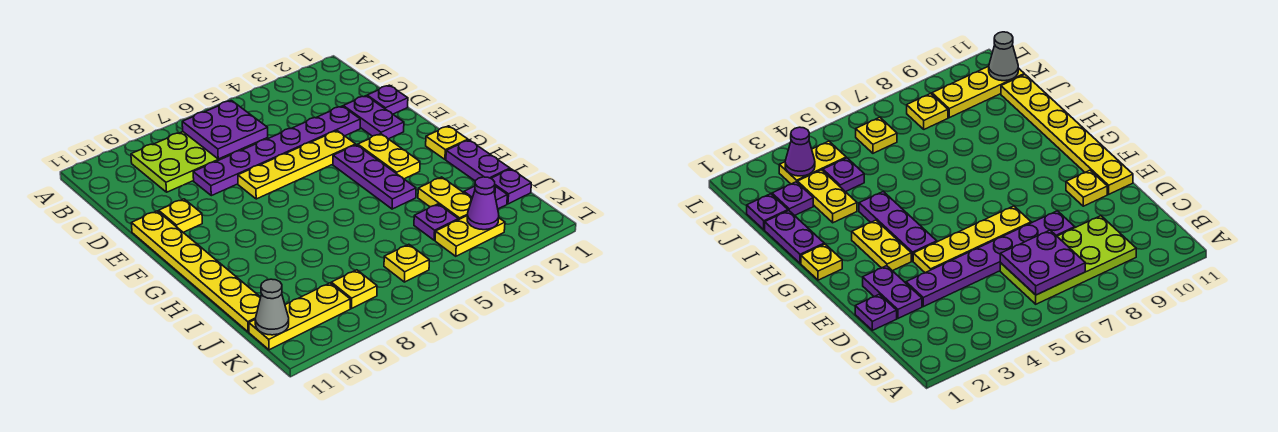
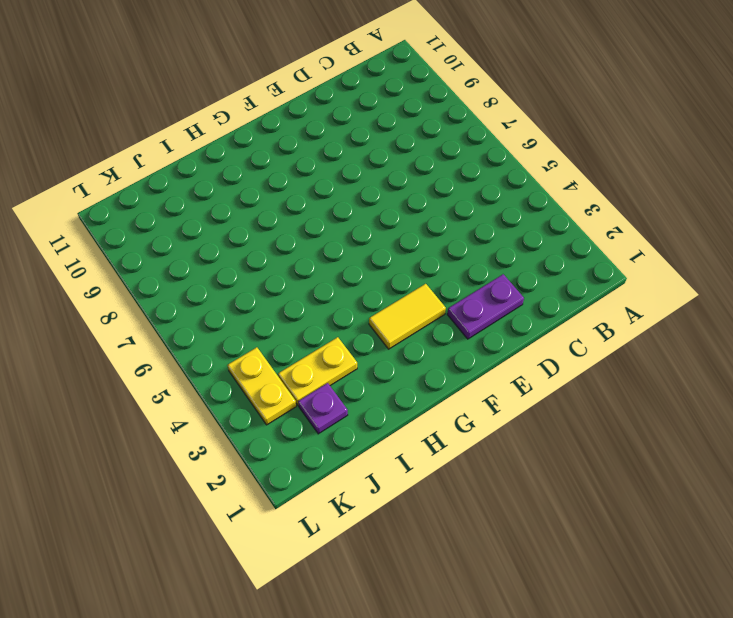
yellow 1x2 tile [369,284,446,349] -> yellow 1x2 plate [358,134,420,179]
none -> lime 2x4 plate [131,132,268,192]
none -> purple 1x1 plate [367,85,408,114]
none -> purple 1x6 plate [193,106,360,196]

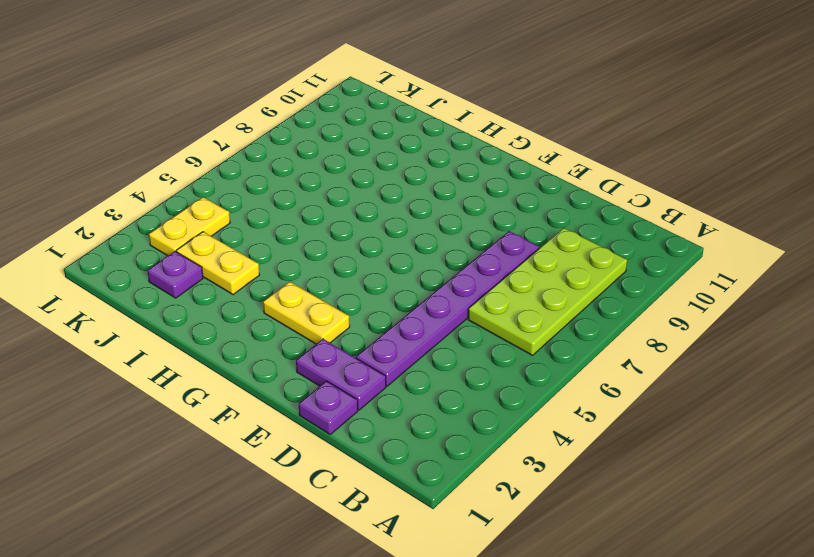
none -> yellow 1x4 plate [238,131,356,199]
none -> yellow 1x1 plate [159,199,202,232]
none -> yellow 1x6 plate [131,211,261,332]

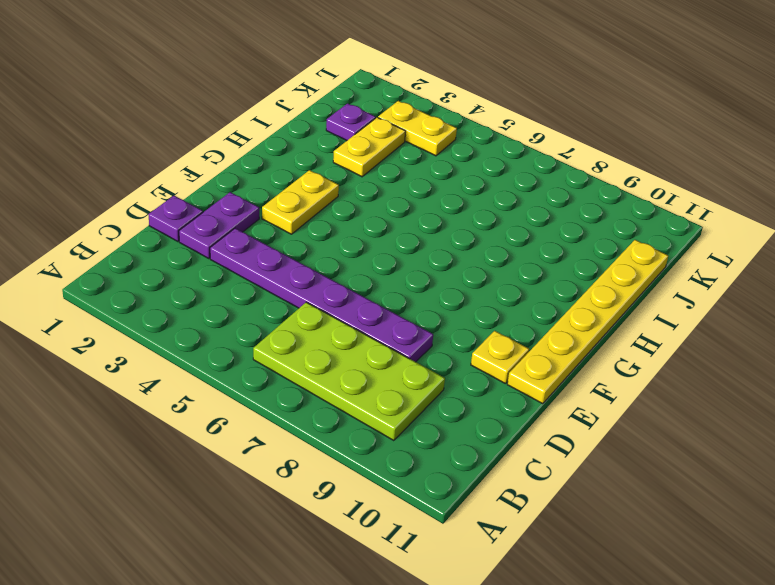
none -> yellow 1x4 plate [238,131,356,199]
none -> purple 1x3 plate [333,145,416,209]
none -> yellow 1x1 plate [426,126,468,159]

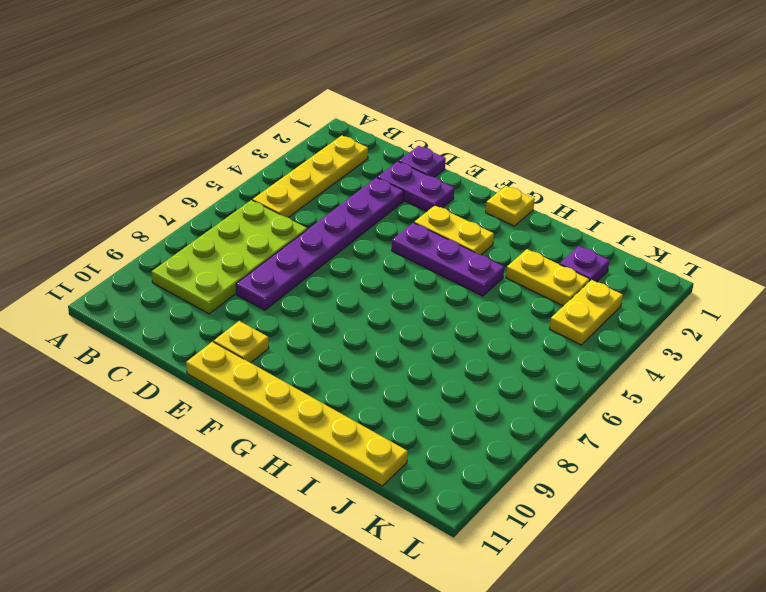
yellow 1x4 plate [253,136,368,217] -> yellow 1x4 plate moved to [238,131,356,199]
none -> purple 1x2 plate [446,140,510,181]
none -> purple 1x1 plate [491,169,531,204]
none -> purple 1x1 plate [414,204,458,240]

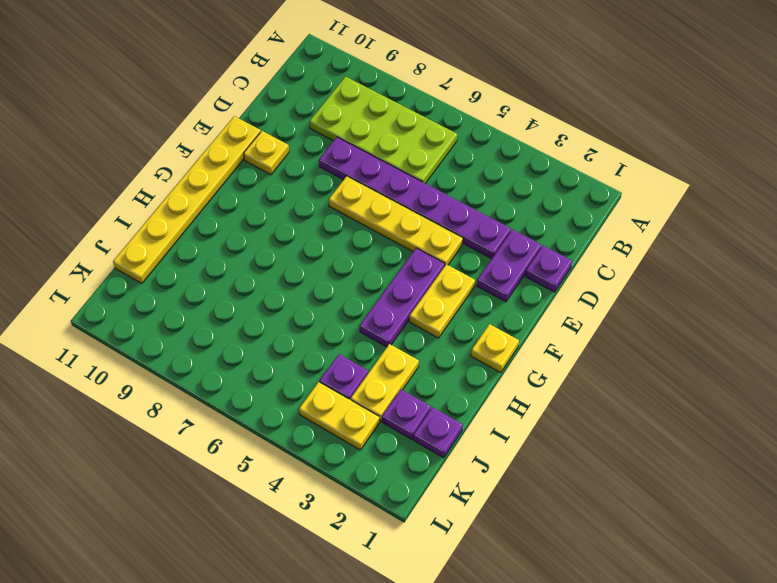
none -> purple 1x2 plate [446,140,510,181]
none -> yellow 1x1 plate [384,244,429,282]
none -> yellow 1x1 plate [331,270,377,308]

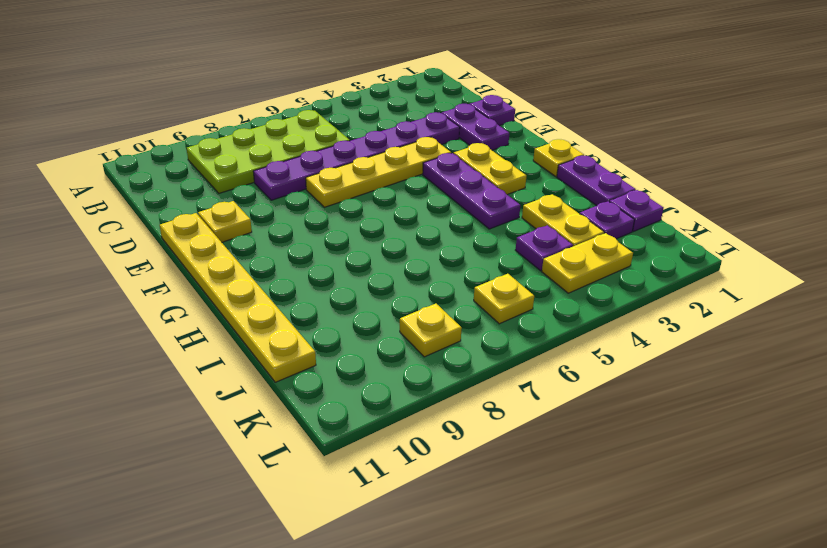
none -> yellow 1x3 plate [249,283,350,350]
none -> purple 2x2 plate [182,101,268,159]
none -> purple 1x1 cone [467,177,499,230]

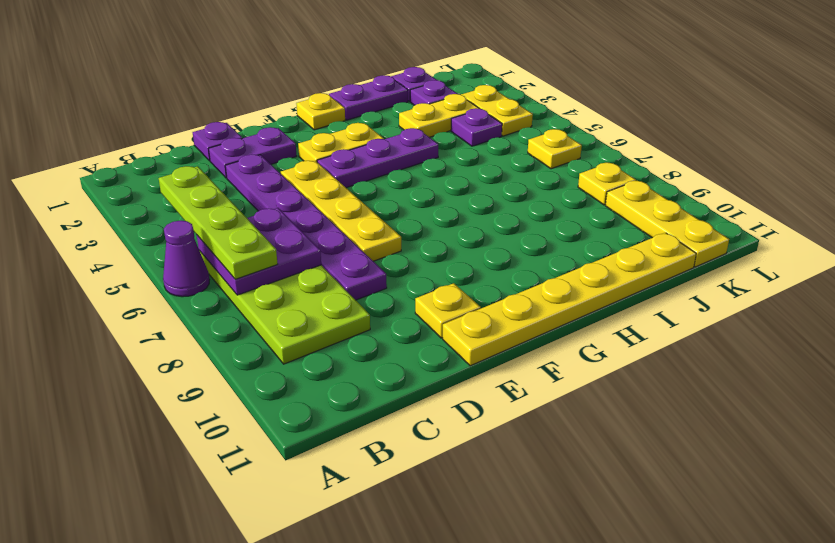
purple 1x1 cone [163,221,210,297] -> purple 1x1 cone moved to [467,177,499,230]
lime 1x4 plate [159,166,278,279] -> none
none -> grey 1x1 cone [255,279,289,335]

